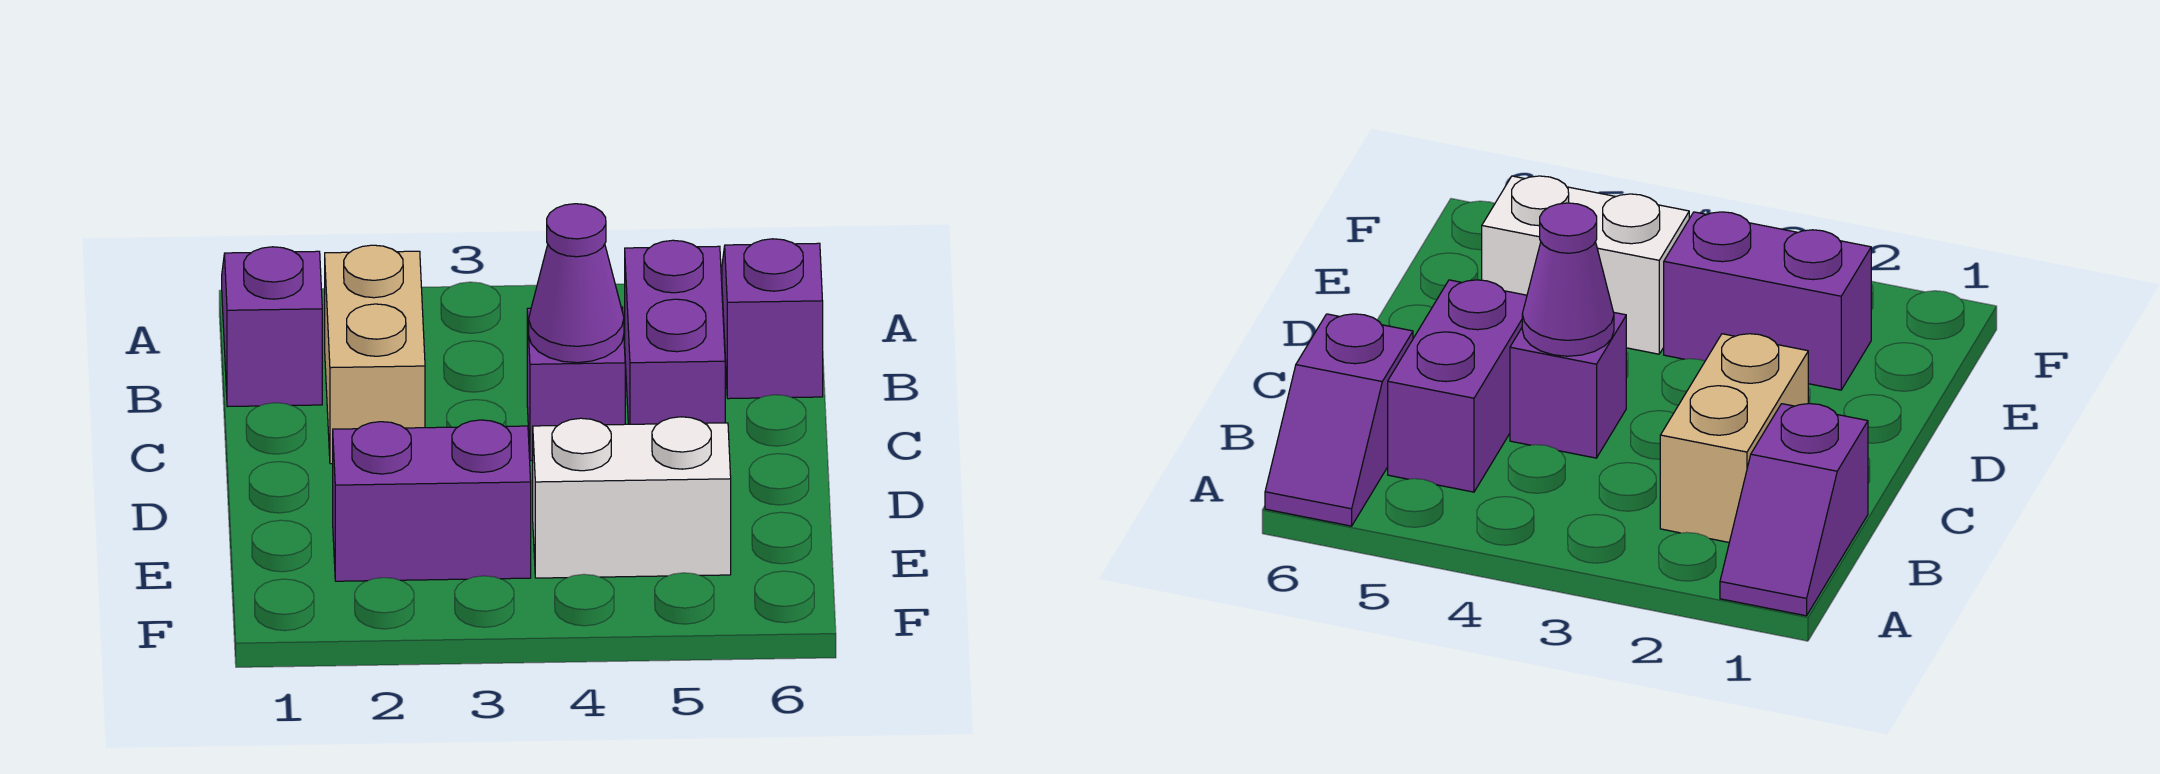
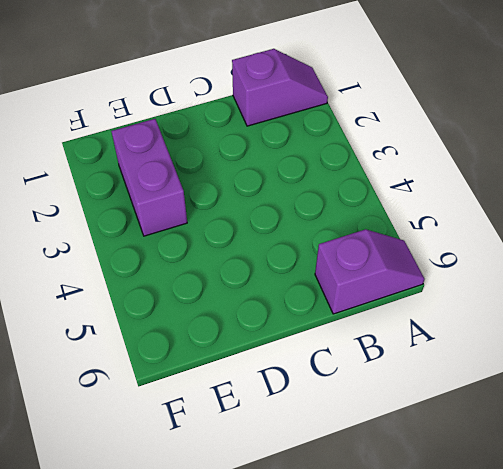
none -> tan 1x2 brick [325,245,425,464]
none -> purple 1x2 brick [625,240,725,424]

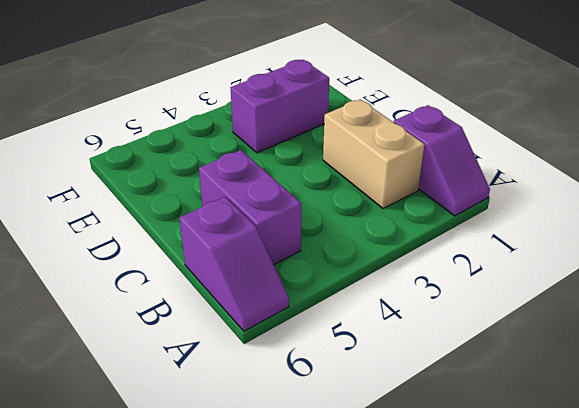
none -> purple 1x1 brick [527,307,625,461]
none -> white 1x2 brick [533,417,731,578]

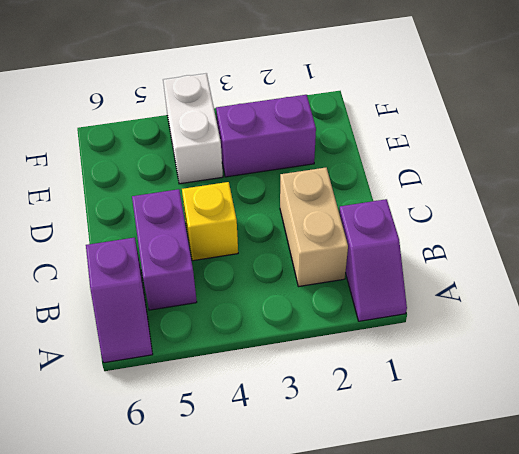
yellow 1x1 brick [182,182,238,261] -> purple 1x1 brick [527,307,625,461]
white 1x2 brick [163,73,223,184] -> white 1x2 brick turned to [533,417,731,578]
none -> purple 1x1 cone [529,204,624,363]

